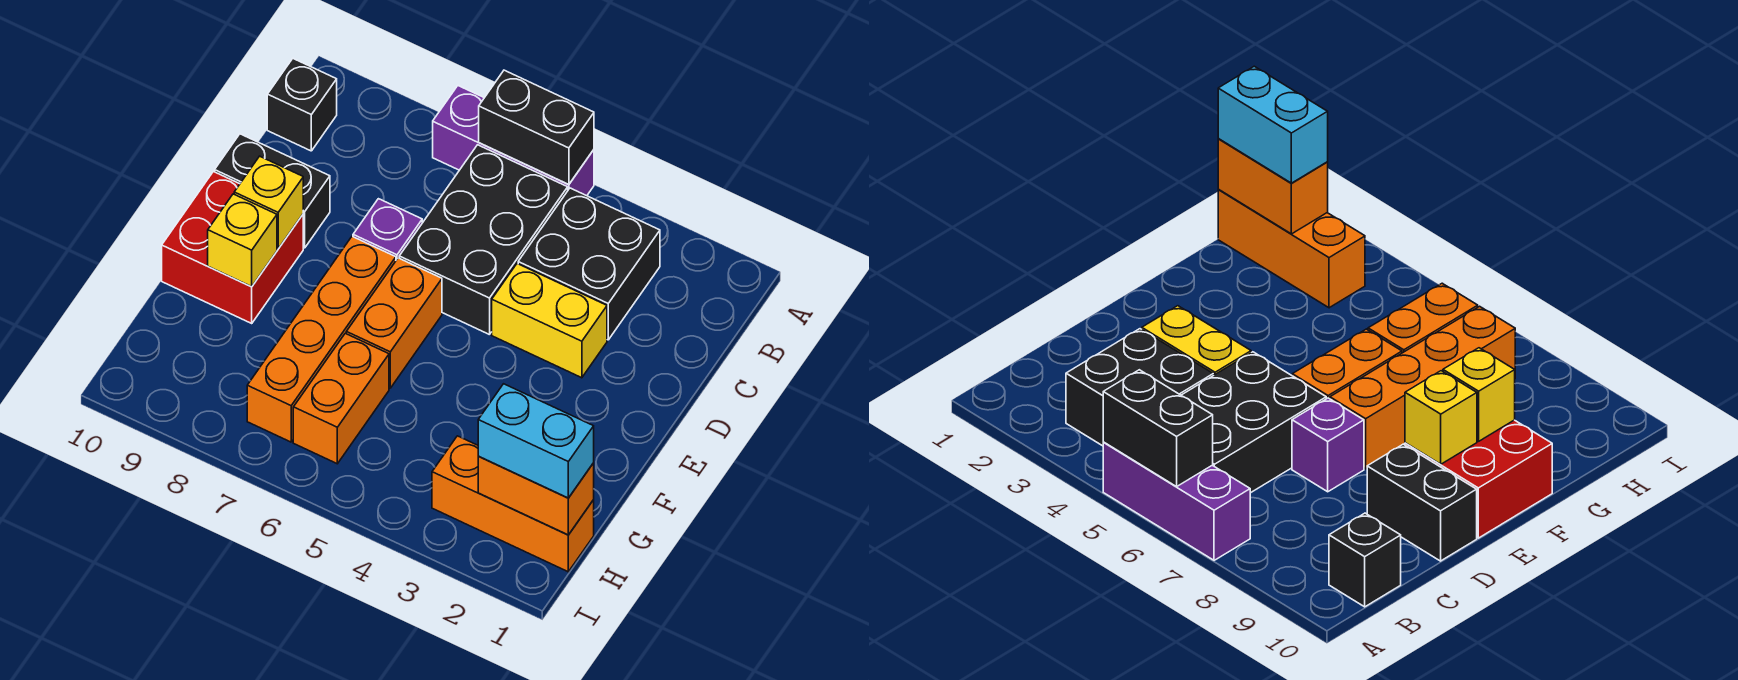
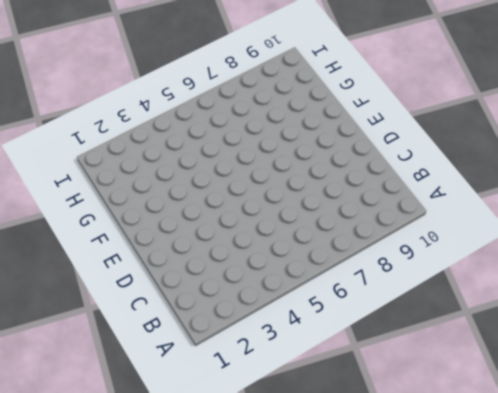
none -> purple 1x3 brick [433,86,594,196]
none -> black 2x2 brick [518,188,660,340]
none -> black 2x3 brick [399,145,568,335]

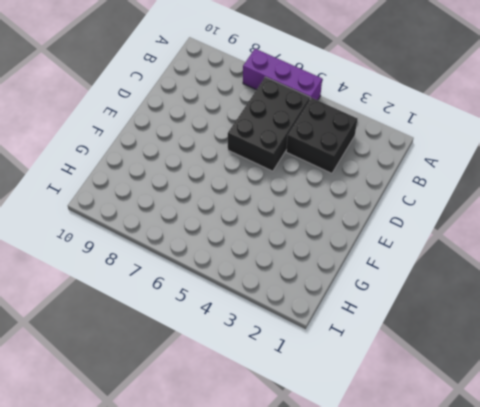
none -> black 1x1 brick [267,59,337,151]
none -> yellow 1x2 brick [492,264,607,378]
none -> purple 1x1 brick [353,199,422,260]

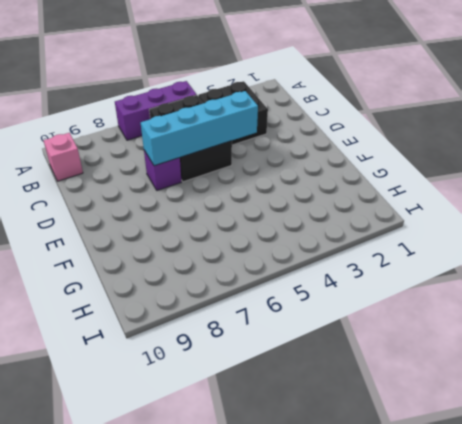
pink 1x1 brick [44,133,83,181] -> black 1x1 brick [267,59,337,151]
cyan 1x4 brick [141,91,258,166] -> none
none -> yellow 1x2 brick [492,264,607,378]
none -> black 1x2 brick [215,134,330,248]
none -> orange 1x2 brick [346,258,442,388]

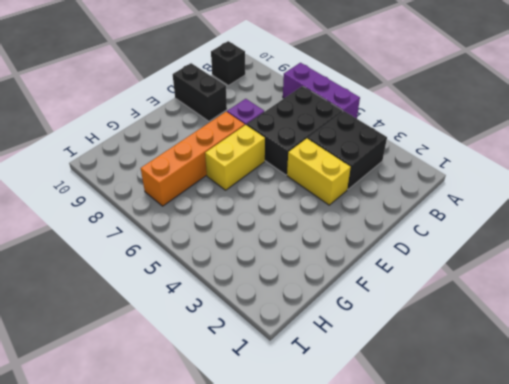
yellow 1x2 brick [205,125,265,190] -> orange 1x2 brick [346,258,442,388]
none -> red 2x2 brick [162,172,303,323]
none -> orange 1x2 brick [293,333,389,464]
none -> orange 1x3 brick [432,436,594,572]

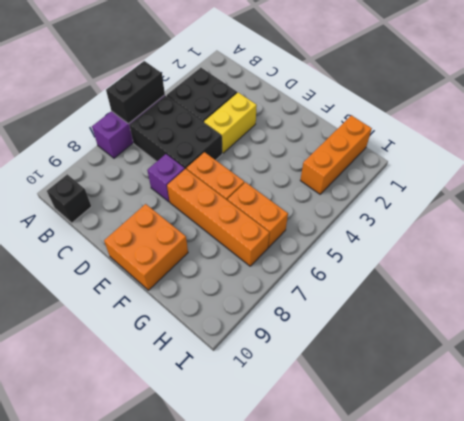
orange 2x2 brick [104,204,188,290] -> red 2x2 brick [162,172,303,323]
none -> black 1x2 brick [215,134,330,248]
none -> yellow 1x1 brick [234,156,303,249]
none -> yellow 1x1 brick [208,194,277,287]

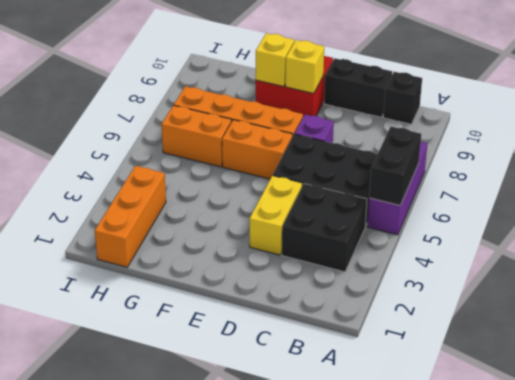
black 1x2 brick [324,58,392,117] -> black 1x2 brick turned to [215,134,330,248]
none -> orange 1x2 brick [478,456,594,535]
none -> cyan 1x2 brick [478,384,594,498]

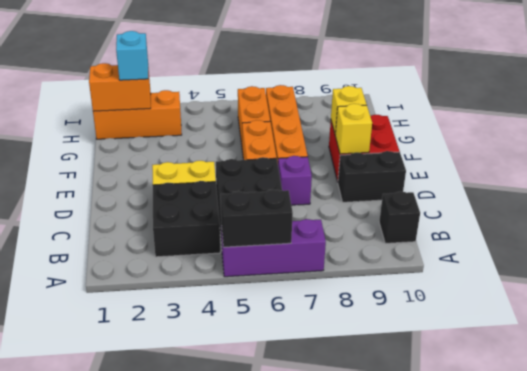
cyan 1x1 brick [116,31,148,80] -> cyan 1x2 brick [478,384,594,498]

